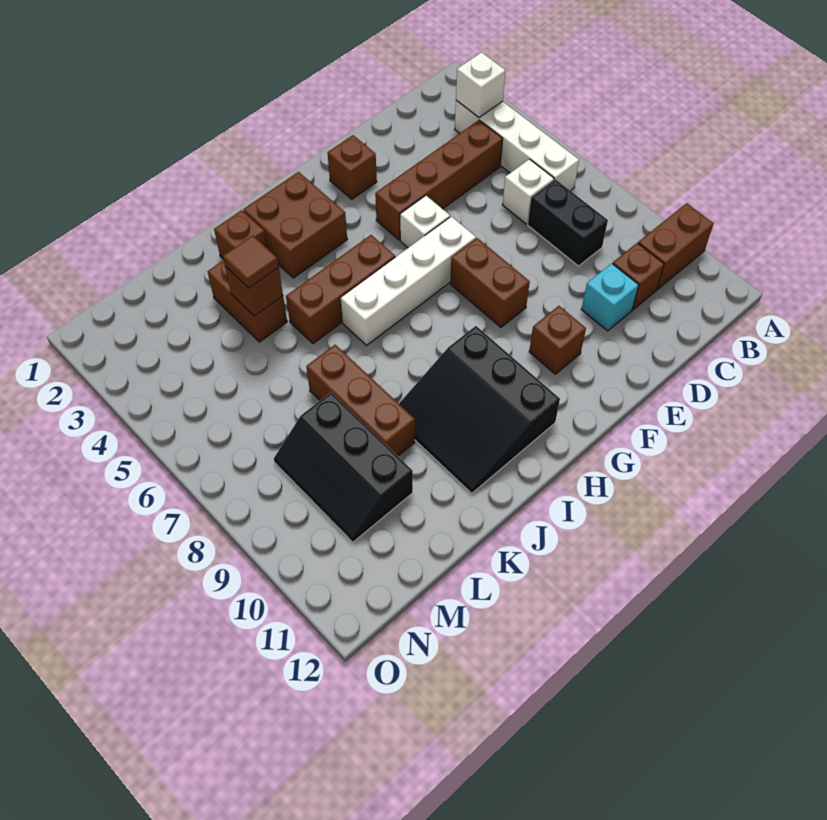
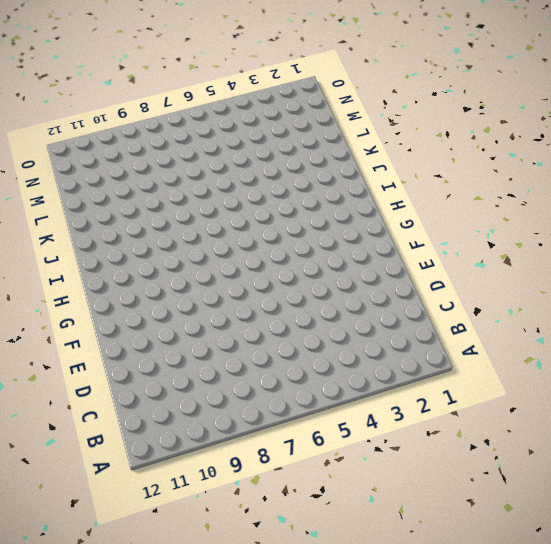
none -> brown 1x2 brick [638,203,714,289]
none -> white 1x4 brick [455,100,579,191]
none -> brown 1x4 brick [375,120,503,240]

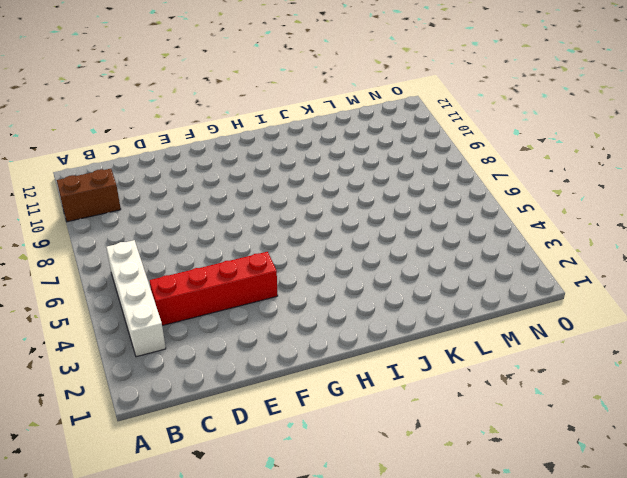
red 1x4 brick [149,252,278,326] -> brown 1x4 brick [375,120,503,240]
none -> white 1x1 brick [502,159,554,224]
none -> black 1x2 brick [528,179,608,266]
none -> brown 1x1 brick [613,243,664,310]

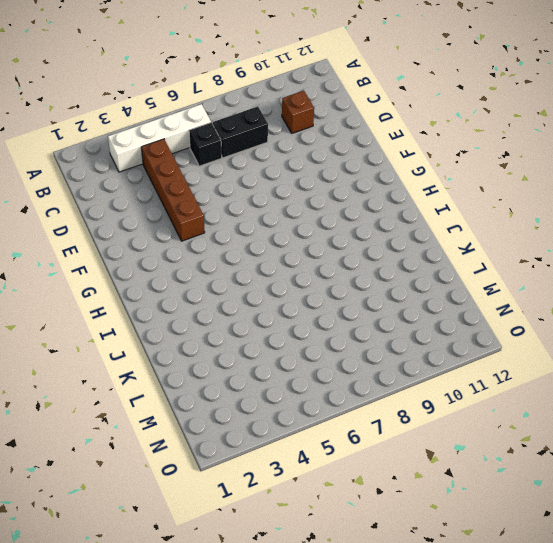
black 1x1 brick [189,123,222,166] -> white 1x1 brick [502,159,554,224]
none -> brown 1x2 brick [638,203,714,289]
none -> cyan 1x1 brick [581,263,639,331]
none -> brown 1x1 brick [328,135,377,199]

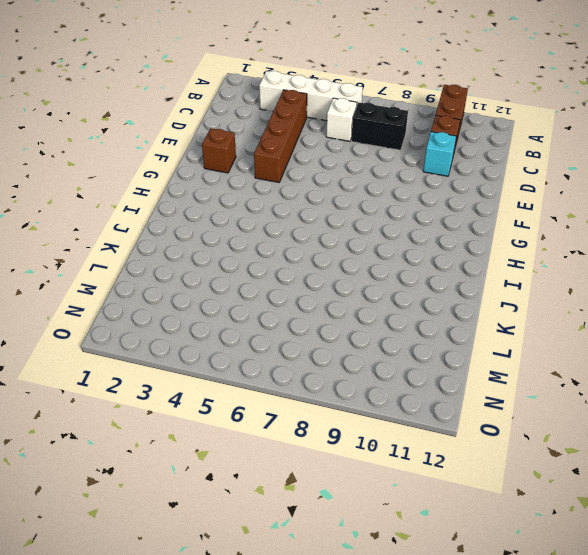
none -> white 1x1 brick [400,196,450,248]
none -> white 1x4 brick [341,216,476,345]
none -> brown 1x2 brick [450,238,530,327]

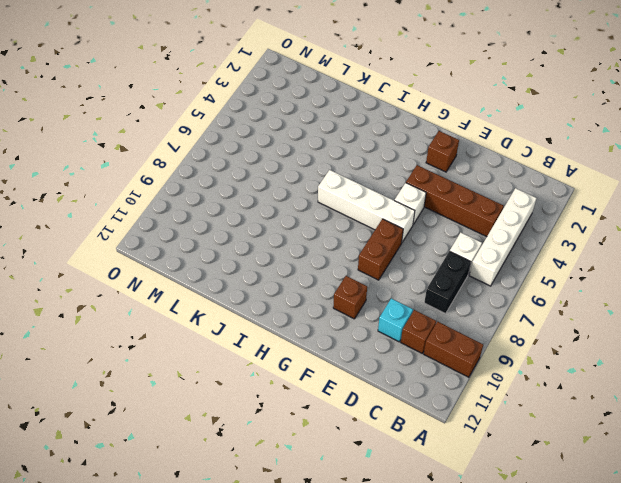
none -> brown 2x2 brick [243,172,347,278]
none -> brown 1x3 brick [286,235,395,344]
none -> black 3x3 slope [399,326,560,493]

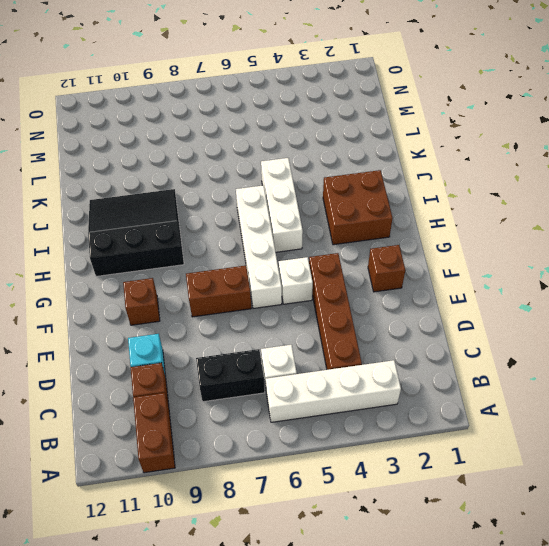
white 1x3 brick [261,158,303,252] -> brown 1x3 brick [286,235,395,344]
none -> brown 1x1 brick [214,210,267,259]
none -> brown 1x2 brick [208,260,287,342]
none -> brown 1x3 brick [306,345,415,456]

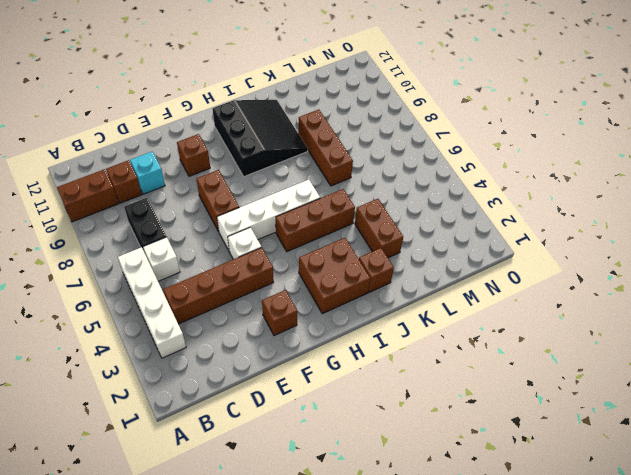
none -> black 2x3 slope [274,393,413,542]
none -> white 1x1 brick [456,52,506,118]
none -> brown 1x1 brick [225,266,283,316]

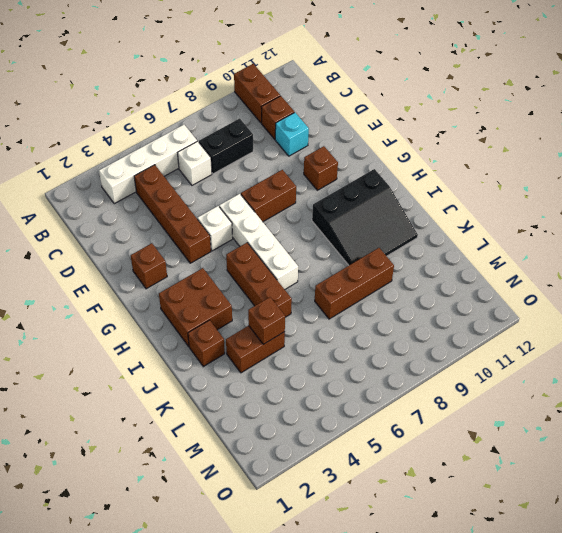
none -> black 2x3 slope [274,393,413,542]
none -> white 1x1 brick [456,52,506,118]
none -> brown 1x1 tile [223,235,279,288]

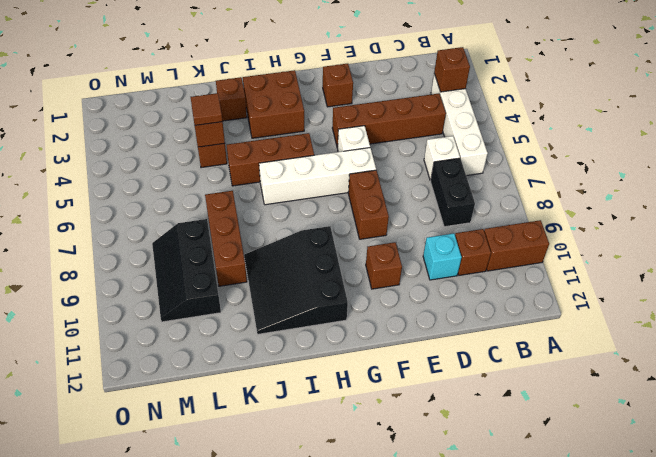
brown 1x1 brick [434,47,470,92] -> white 1x1 brick [456,52,506,118]

